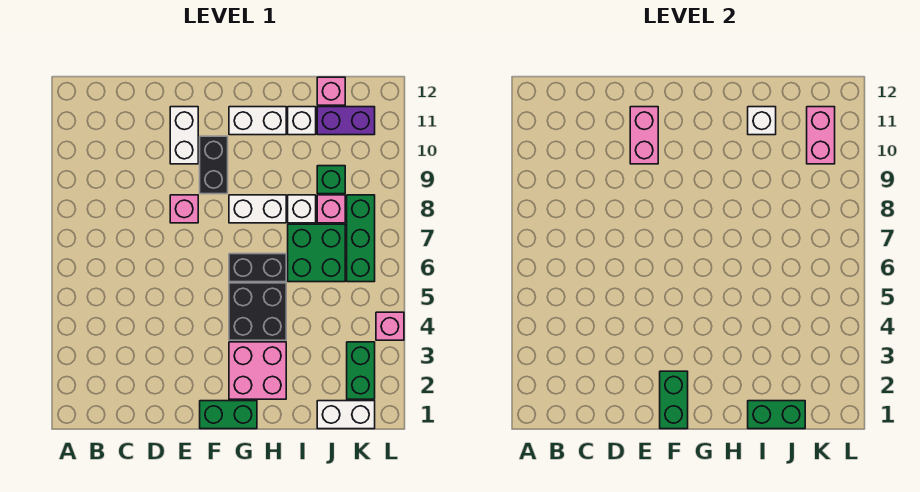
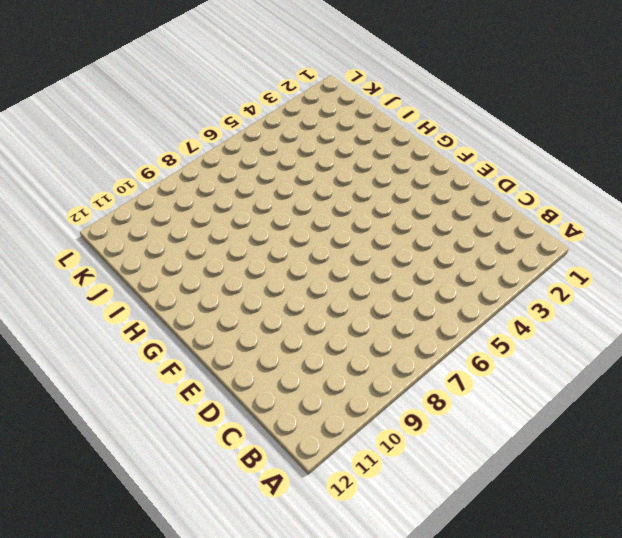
none -> pink 1x1 brick [170,195,198,223]
none -> white 1x2 brick [170,107,198,164]
none -> green 1x2 brick [200,401,257,429]

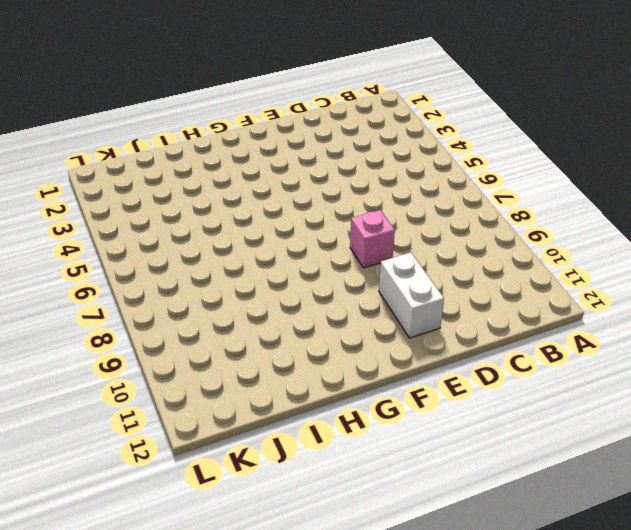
none -> green 1x2 brick [200,401,257,429]
none -> black 1x2 brick [200,136,228,194]
none -> pink 2x2 brick [229,342,286,399]

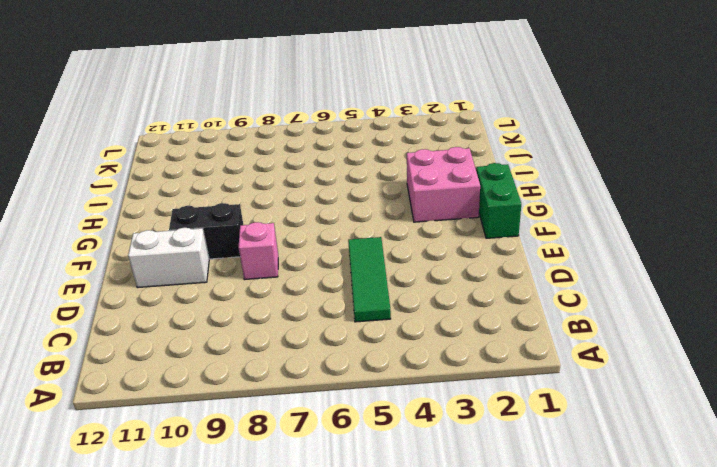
green 1x3 tile [348,237,391,322] -> none
none -> black 2x2 brick [229,283,286,340]
none -> black 1x2 brick [229,254,286,282]
none -> white 1x2 brick [229,195,286,223]

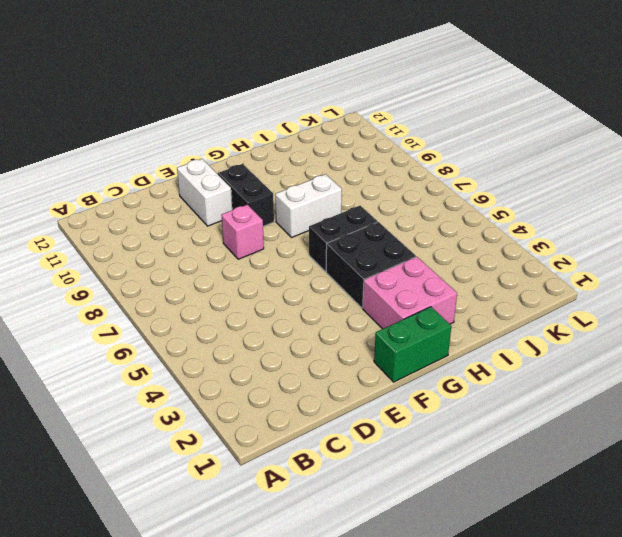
none -> white 1x2 brick [229,107,286,135]
none -> green 2x2 brick [288,224,345,282]
none -> white 1x1 brick [288,195,316,223]

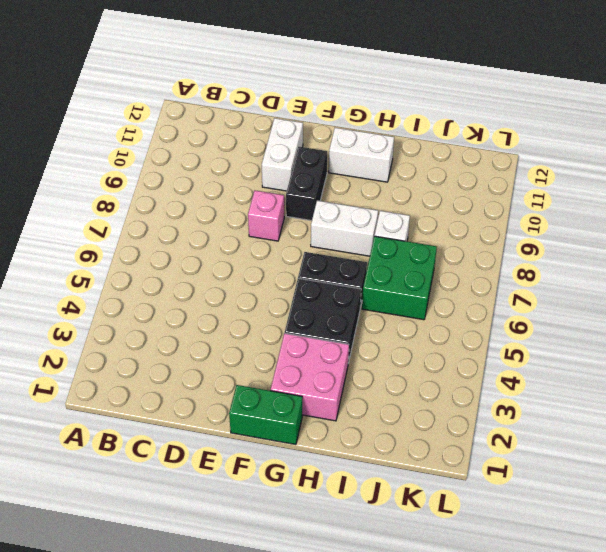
none -> white 1x1 brick [288,107,316,135]
none -> white 1x2 brick [317,401,375,429]
none -> pink 1x1 brick [317,195,345,223]

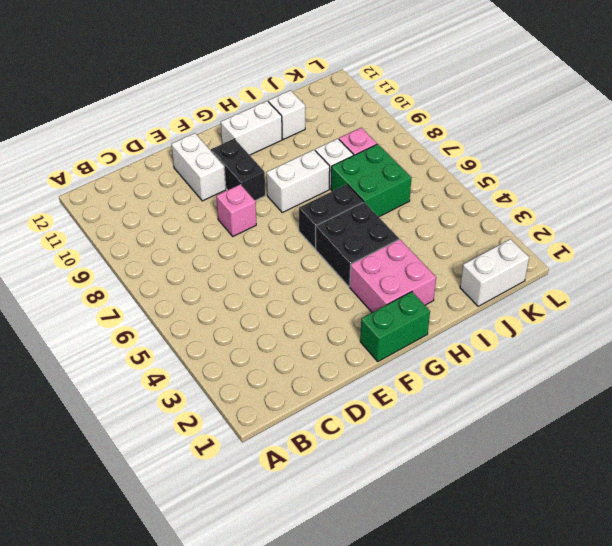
none -> green 1x1 brick [317,166,345,194]
none -> purple 1x2 brick [317,107,375,135]
none -> pink 1x1 brick [317,77,345,105]

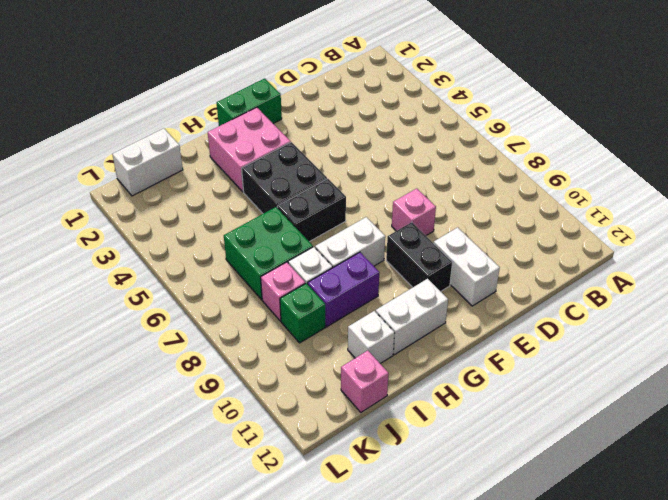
purple 1x2 brick [308,252,379,327] -> purple 1x2 brick moved to [317,107,375,135]
none -> green 1x2 brick [347,342,375,399]
none -> green 1x3 brick [347,195,375,282]
none -> pink 1x1 brick [376,312,404,340]

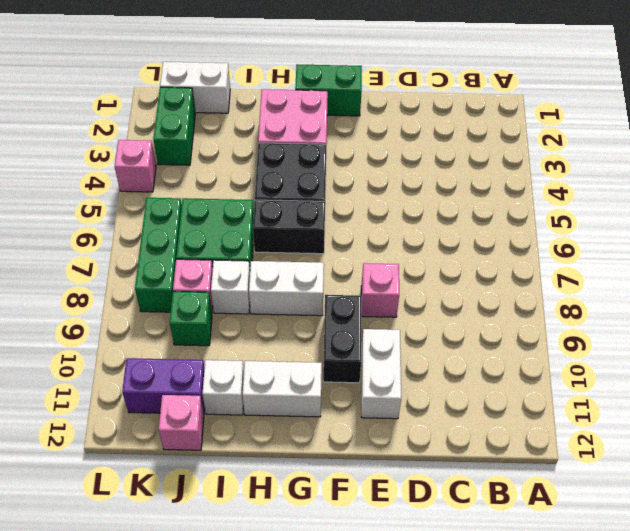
none -> pink 1x2 brick [630,107,658,164]
none -> green 1x2 brick [660,371,688,429]
none -> green 1x2 brick [748,401,805,429]

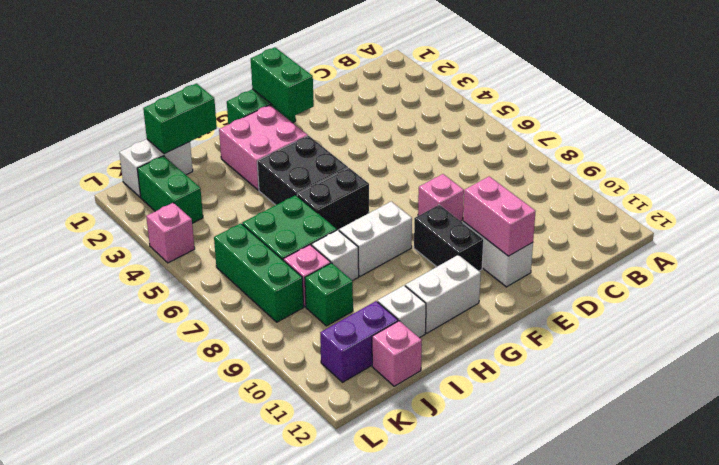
none -> white 1x1 brick [748,107,776,135]
none -> pink 1x2 brick [807,107,835,164]

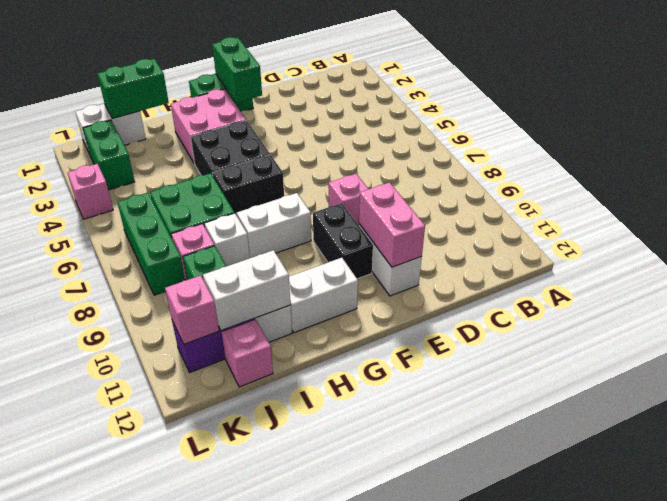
white 1x2 brick [203,250,290,331] -> white 1x1 brick [748,107,776,135]
pink 1x1 brick [165,275,219,344] -> pink 1x2 brick [807,107,835,164]

